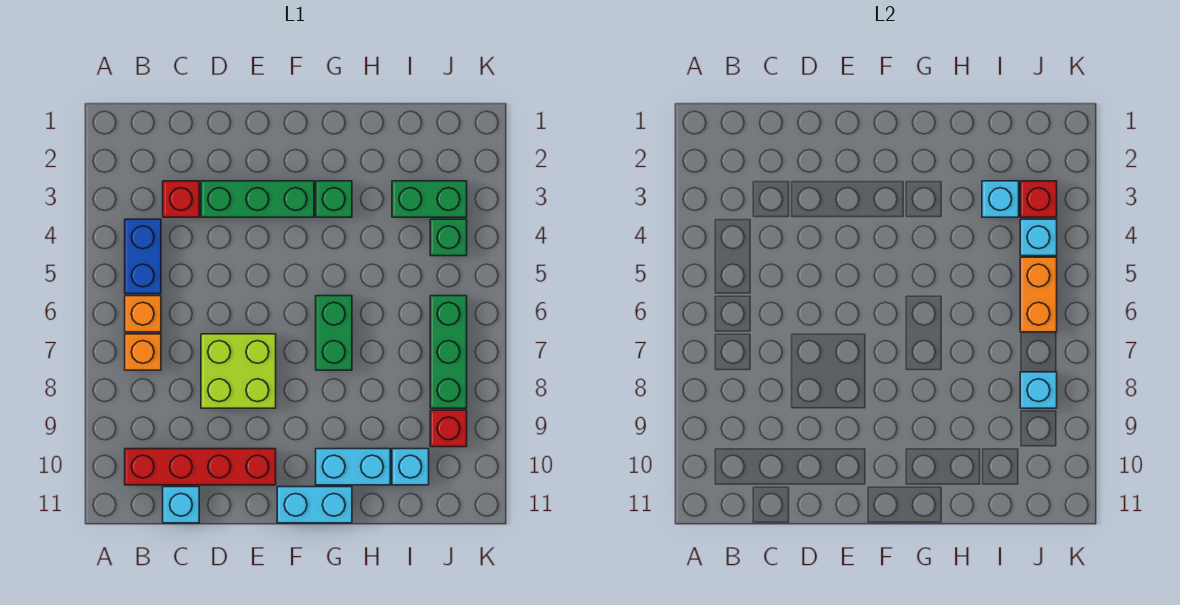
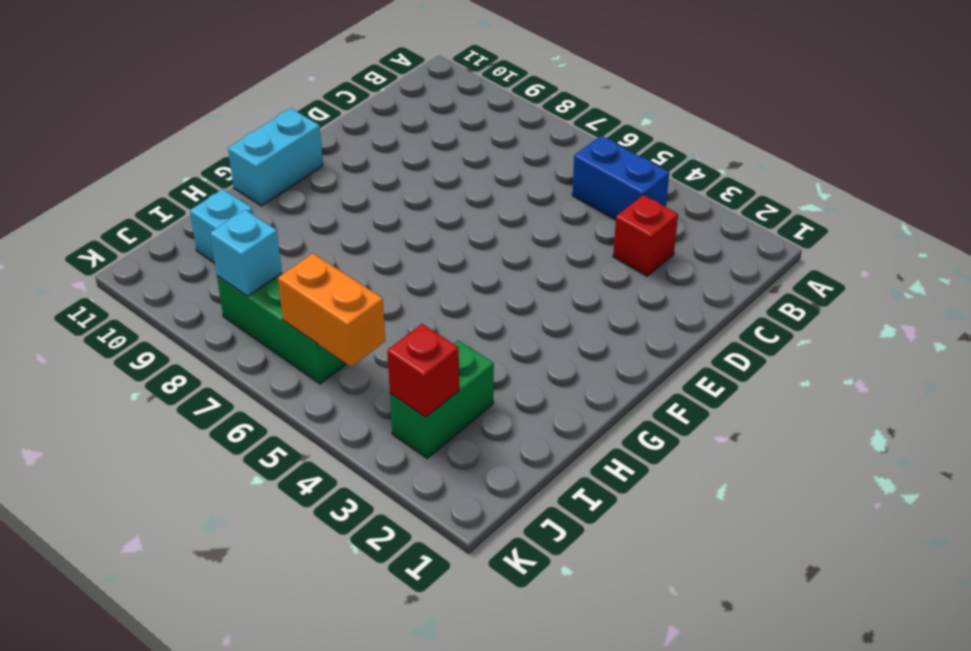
none -> orange 1x1 brick [125,296,161,332]
none -> orange 1x1 brick [125,334,161,370]
none -> red 1x4 brick [125,449,276,485]

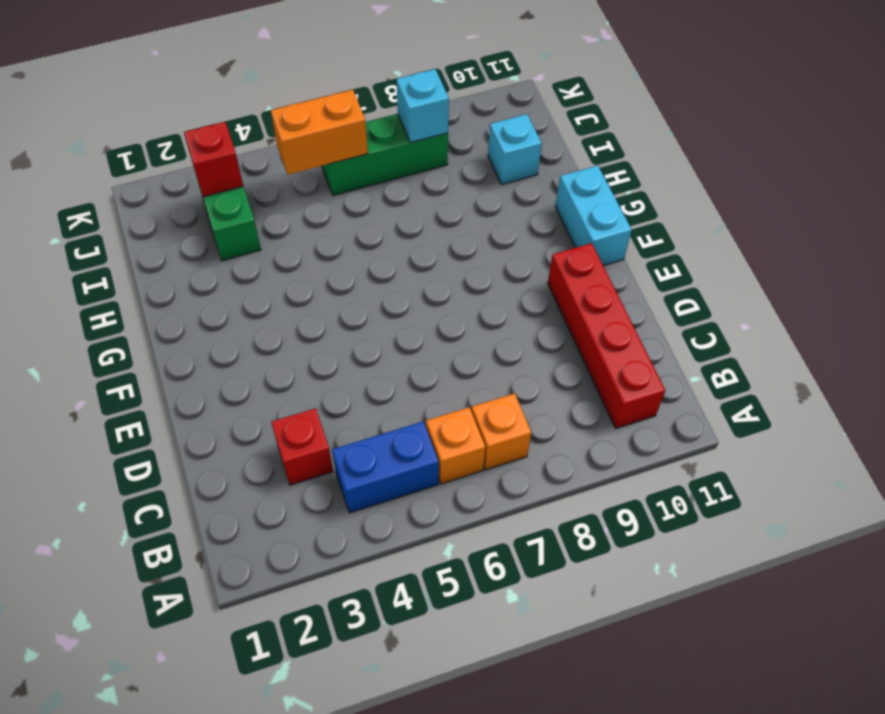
none -> cyan 1x1 brick [163,487,199,523]
none -> green 1x3 brick [201,181,314,217]
none -> lime 2x2 brick [201,334,276,408]

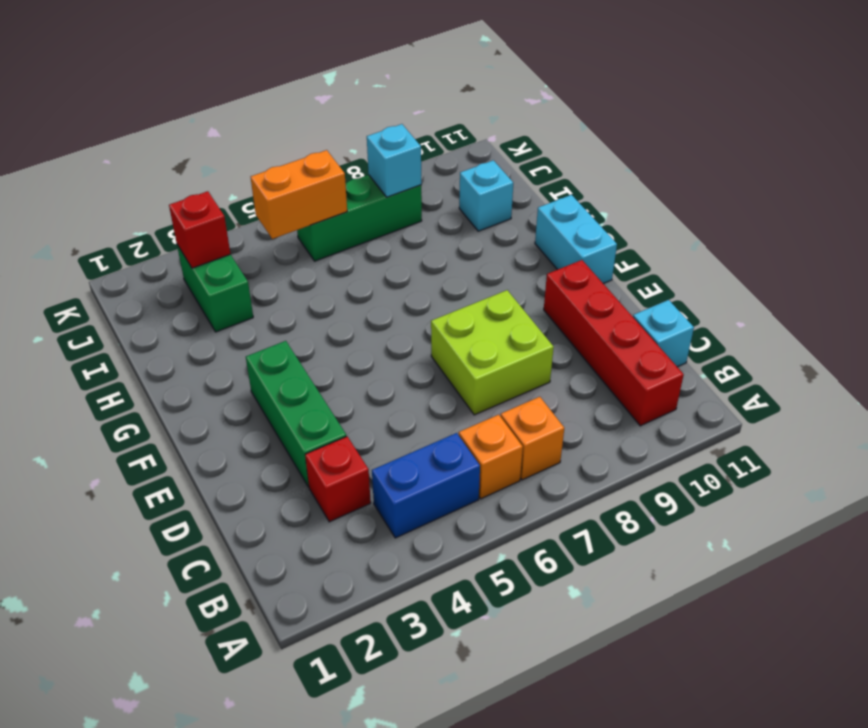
none -> green 1x1 brick [316,181,352,217]
none -> green 1x2 brick [316,296,352,370]
none -> cyan 1x2 brick [316,449,390,485]

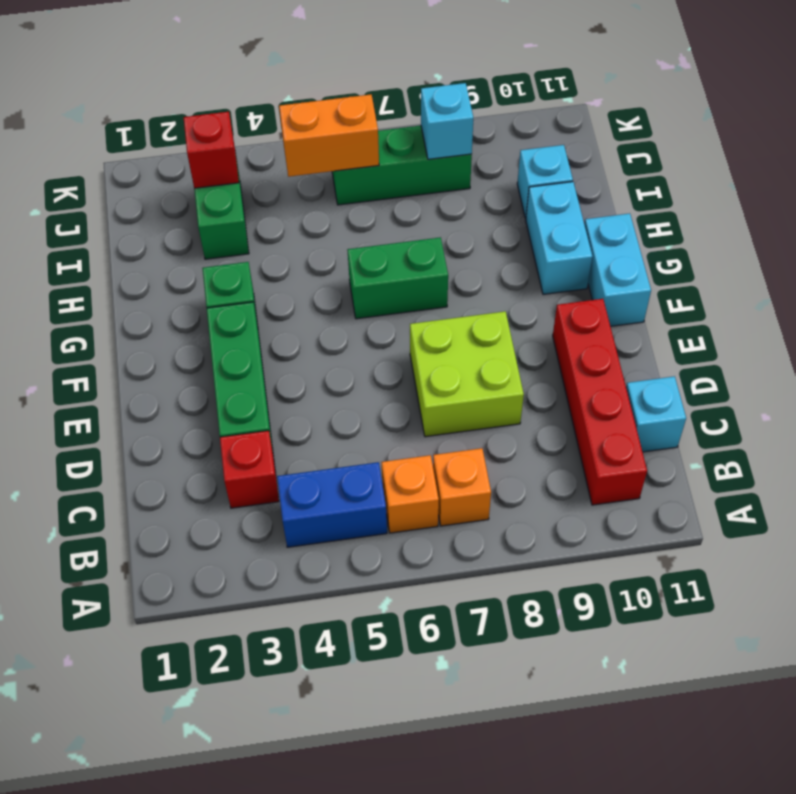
none -> green 1x1 brick [430,219,467,256]
none -> red 1x1 brick [430,410,467,447]
none -> cyan 1x1 brick [982,181,1019,217]

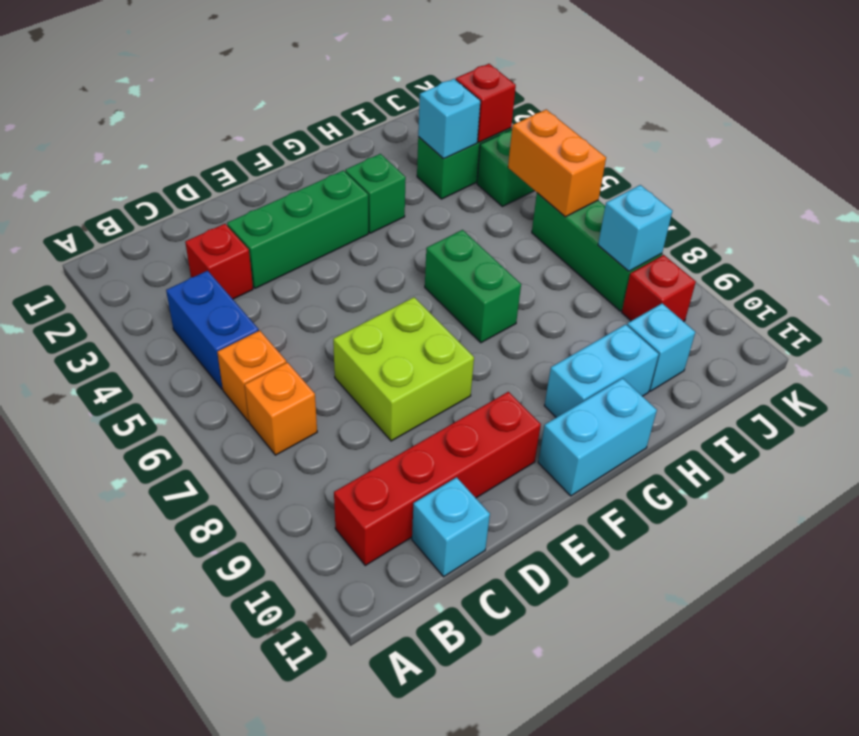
none -> cyan 1x1 brick [1020,219,1057,256]

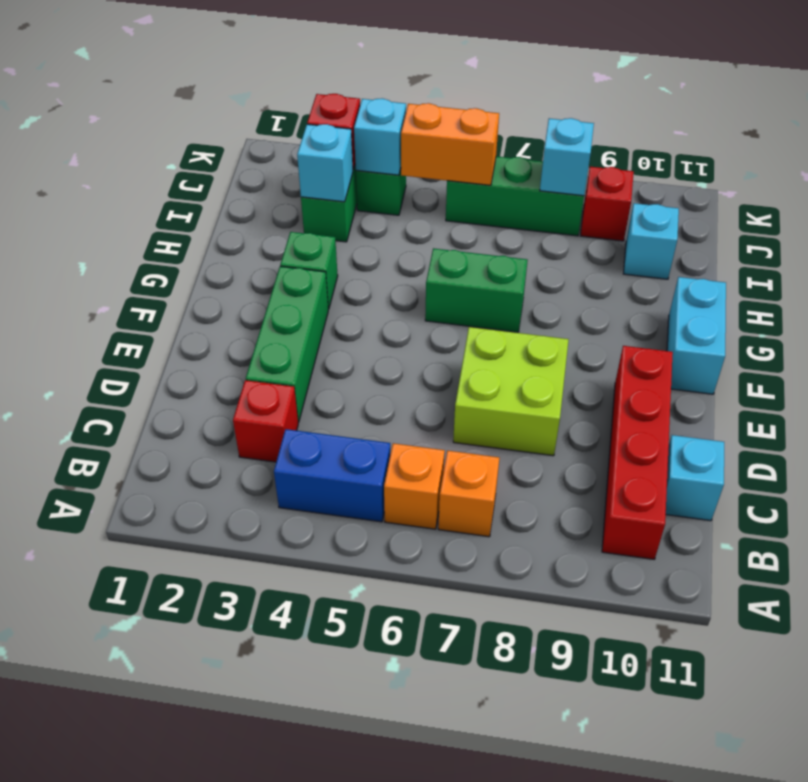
none -> cyan 1x2 brick [316,449,390,485]

